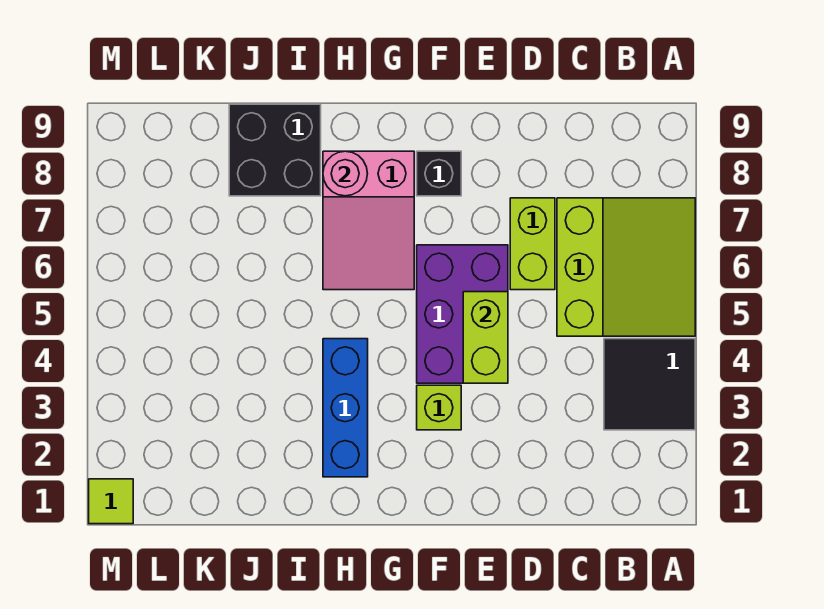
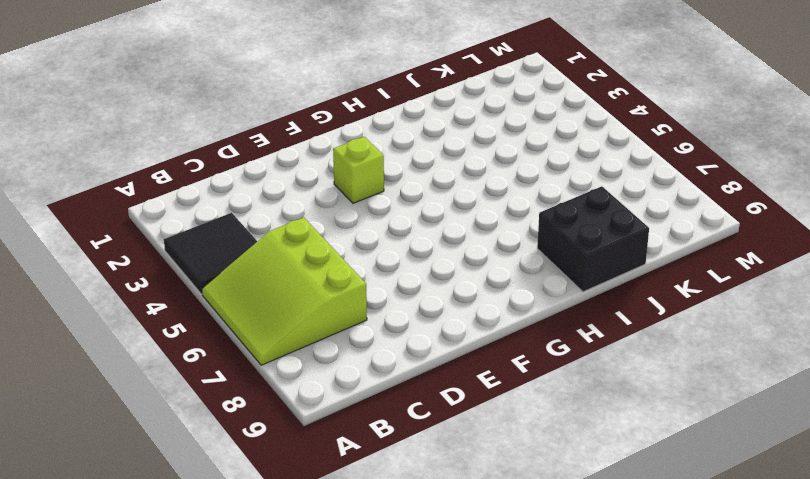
none -> lime 1x2 brick [510,198,555,290]
none -> purple 2x3 brick [417,245,508,383]
none -> black 1x1 brick [417,151,461,196]

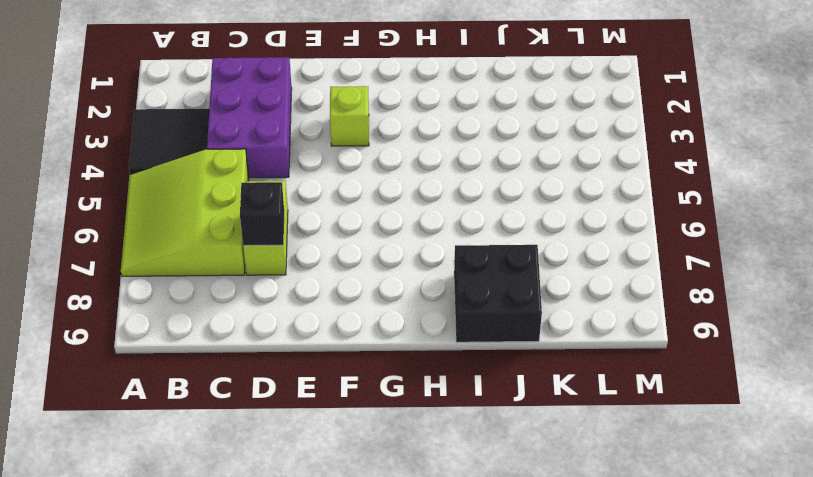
purple 2x3 brick [207,57,292,178] -> purple 2x3 brick moved to [417,245,508,383]
black 1x1 brick [240,182,284,246] -> black 1x1 brick moved to [417,151,461,196]
none -> pink 2x3 slope [323,151,414,290]
none -> blue 1x3 brick [323,339,368,477]
none -> lime 1x1 tile [89,479,133,524]

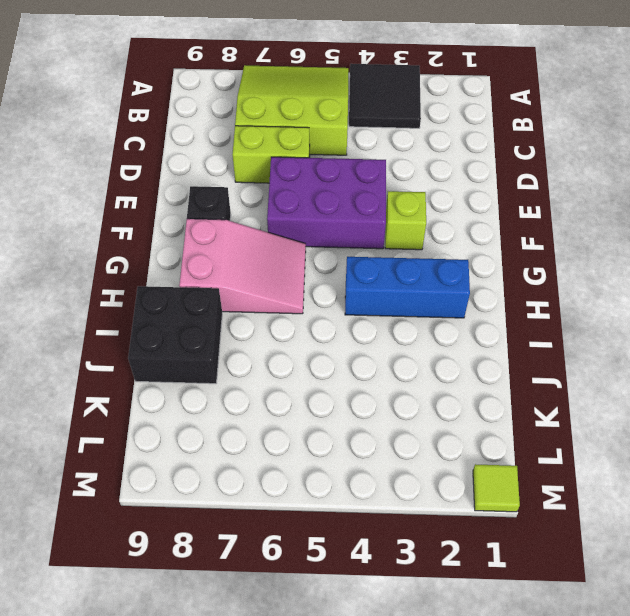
none -> lime 1x2 brick [463,292,508,383]
none -> pink 1x1 round brick [323,151,368,196]

